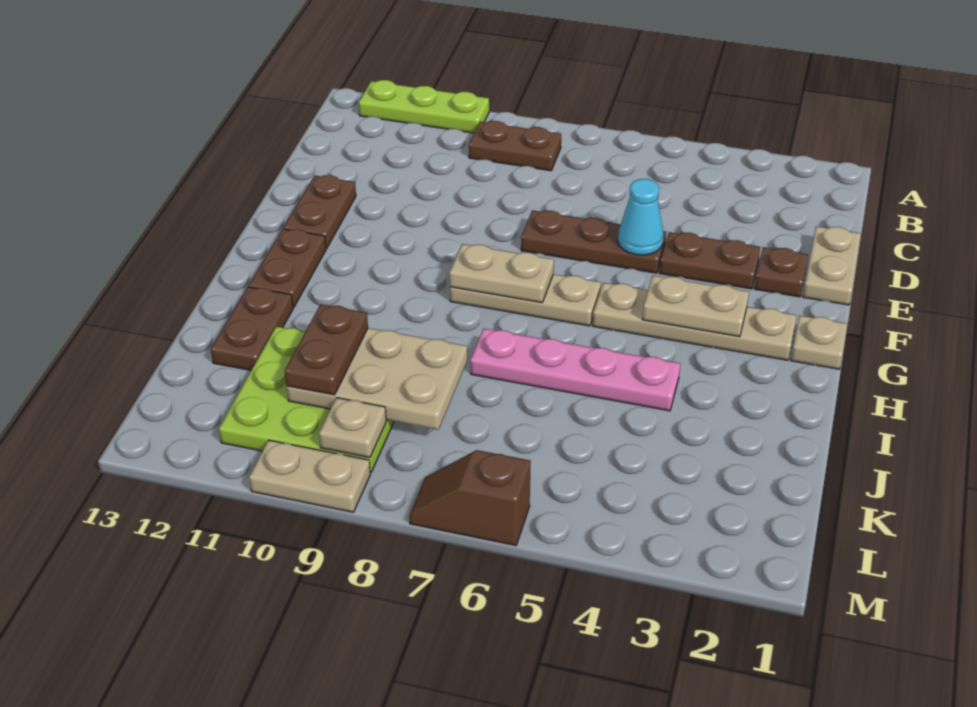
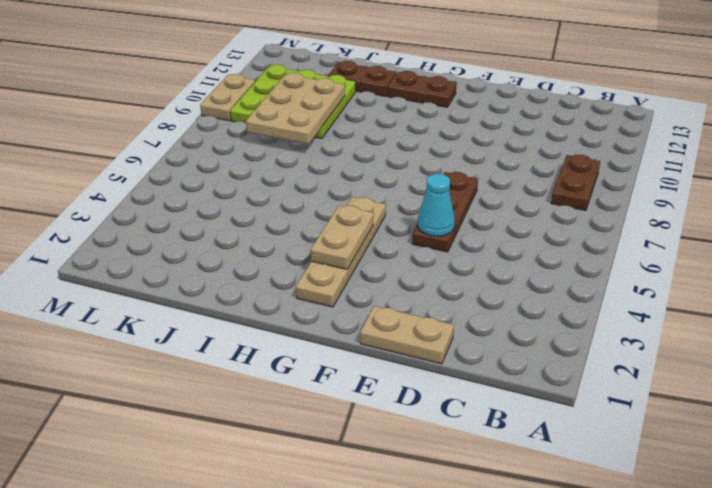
none -> lime 1x3 plate [359,80,489,133]
none -> brown 1x1 plate [755,247,808,297]
none -> brown 1x2 plate [659,232,760,289]

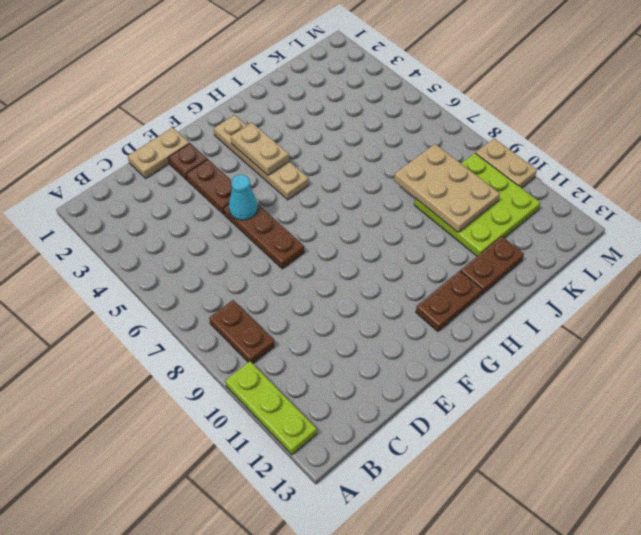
none -> brown 1x2 plate [283,175,356,249]
none -> tan 1x1 plate [791,316,847,369]
none -> tan 1x3 plate [450,274,601,326]

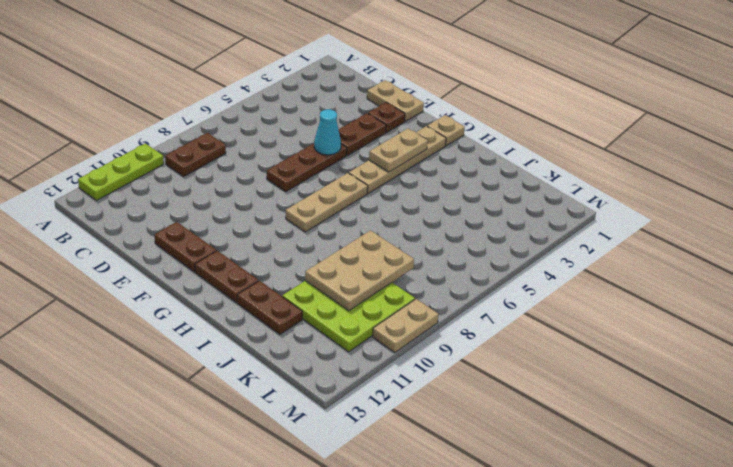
none -> pink 1x4 plate [470,329,680,411]
none -> brown 1x2 slope [409,450,531,545]
none -> tan 1x2 plate [449,244,554,303]

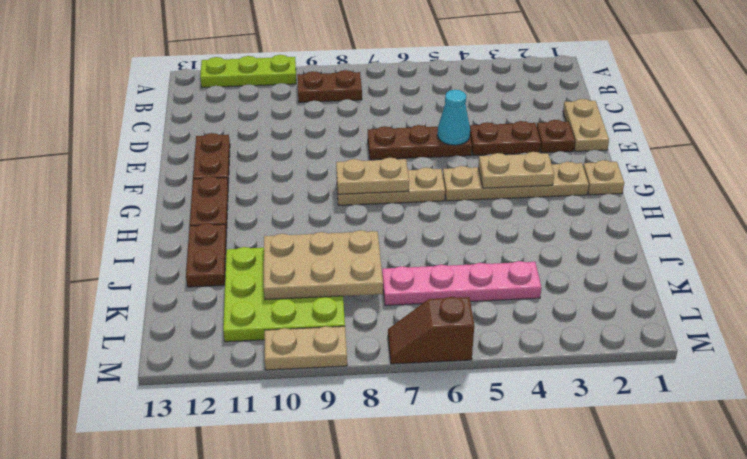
pink 1x4 plate [382,261,541,305] -> pink 1x4 plate moved to [470,329,680,411]
none -> tan 1x1 plate [319,398,386,458]
none -> brown 1x2 plate [285,304,368,395]

